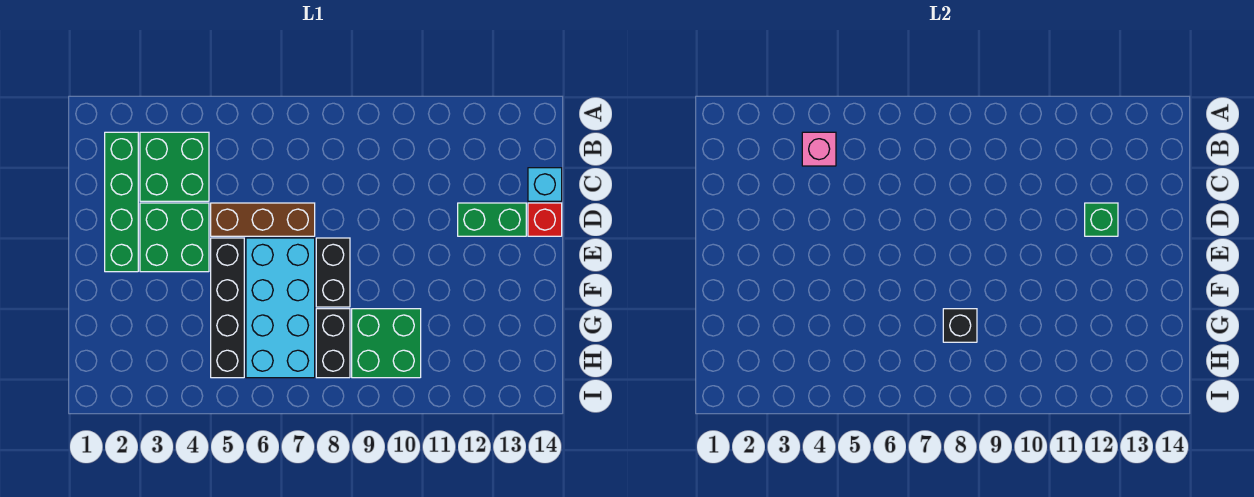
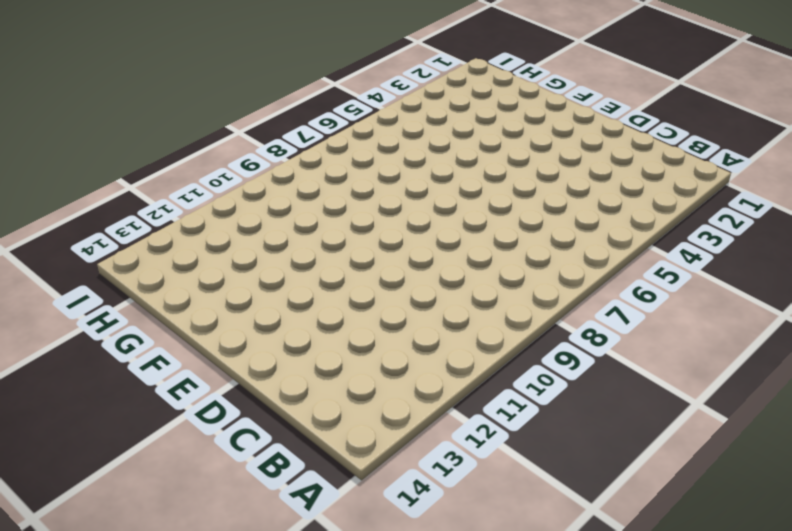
none -> green 1x4 brick [105,132,138,272]
none -> green 2x2 brick [140,132,209,201]
none -> cyan 1x1 brick [528,168,562,201]

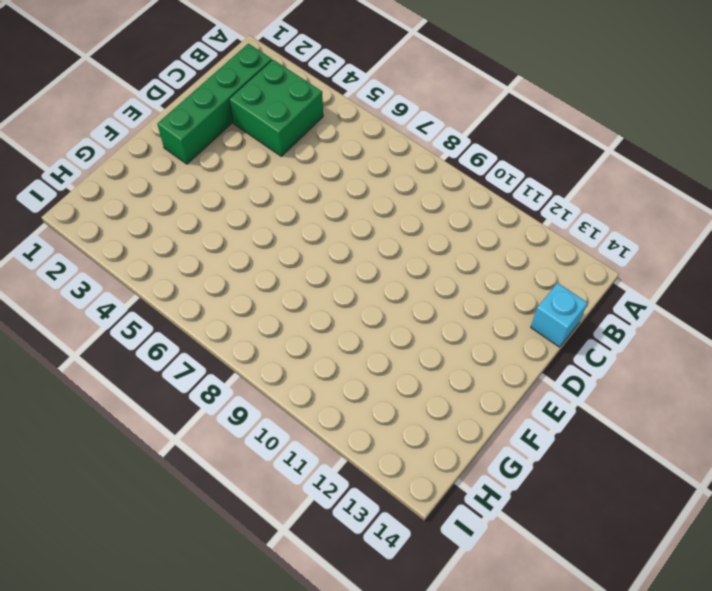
none -> green 2x2 brick [140,203,209,272]
none -> brown 1x3 brick [211,203,315,236]
none -> green 1x2 brick [458,203,526,236]

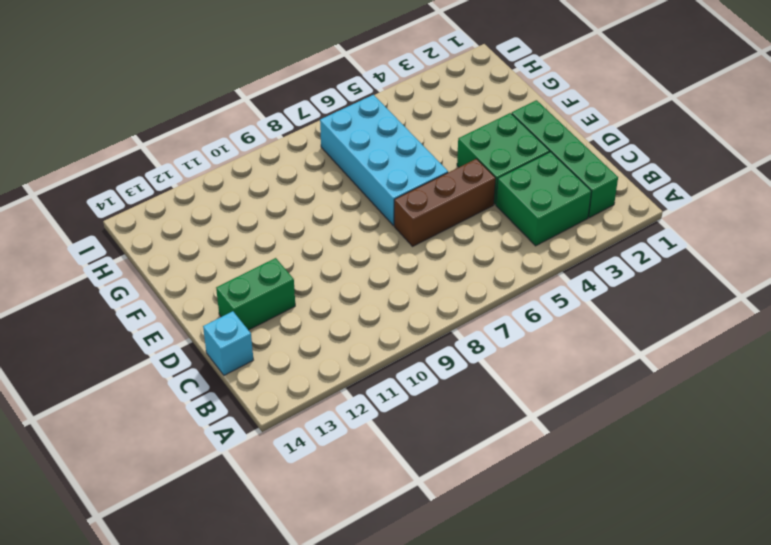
none -> red 1x1 brick [528,203,562,236]
none -> black 1x4 brick [211,238,244,378]
none -> black 1x2 brick [316,238,350,307]

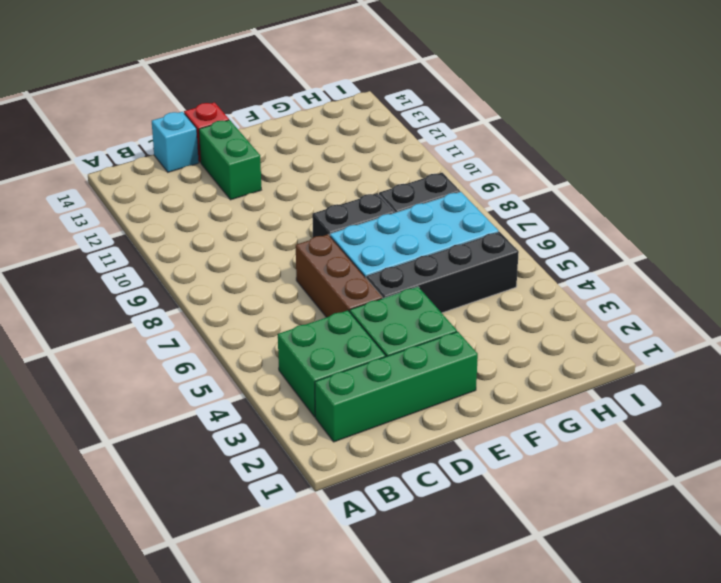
none -> green 2x2 brick [352,309,421,378]
none -> pink 1x1 brick [802,132,836,166]
none -> green 1x1 brick [1085,203,1118,236]

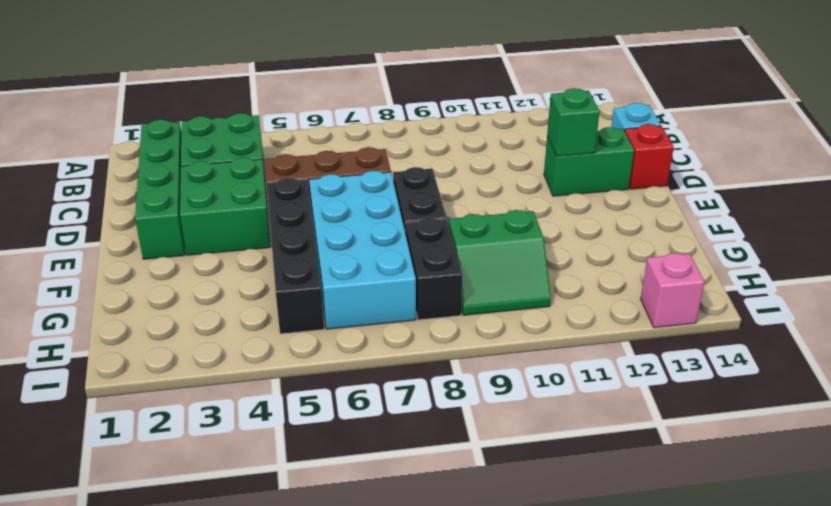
green 2x2 slope [449,210,551,315] -> green 2x2 brick [352,309,421,378]
pink 1x1 brick [640,253,705,328] -> pink 1x1 brick moved to [802,132,836,166]
none -> black 1x1 brick [943,309,977,342]

